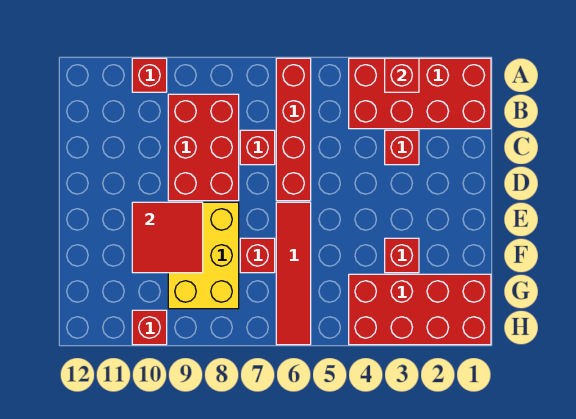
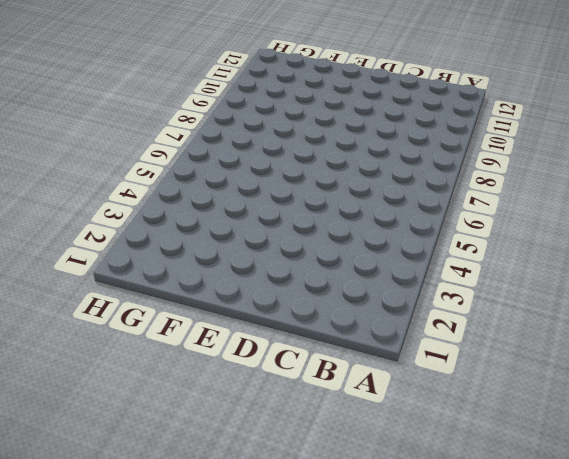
none -> red 2x4 brick [349,58,491,129]
none -> red 1x4 brick [276,58,311,201]
none -> red 1x1 brick [132,58,167,92]

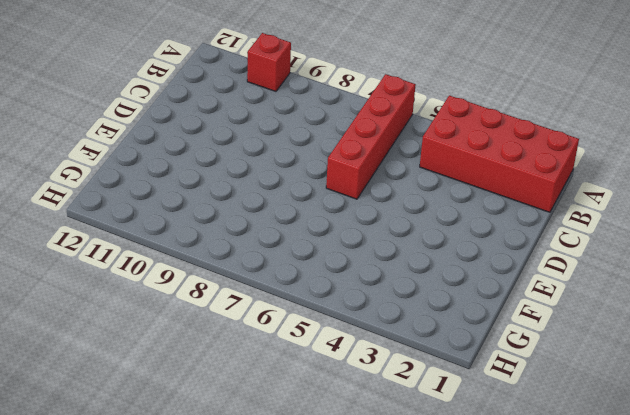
none -> red 2x3 brick [168,94,239,201]
none -> red 1x1 brick [385,130,419,165]
none -> red 1x1 brick [240,130,275,165]

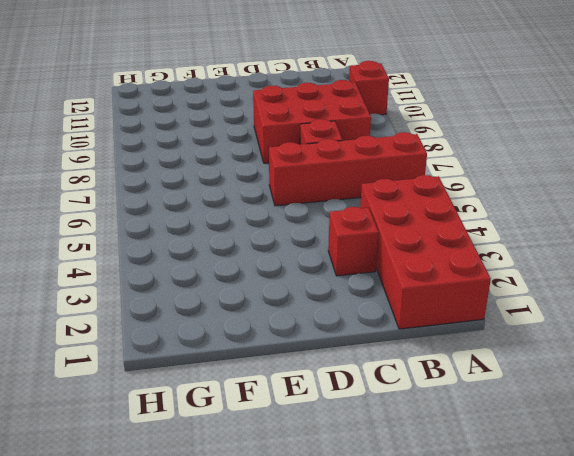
none -> red 1x4 tile [276,202,311,345]
none -> yellow 2x3 brick [168,202,239,309]
none -> red 1x1 brick [385,238,419,273]

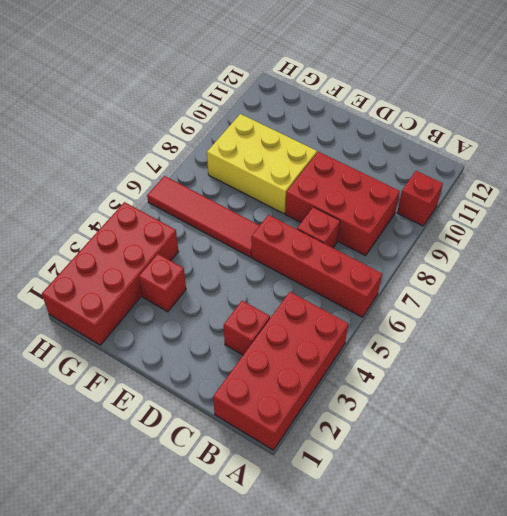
none -> red 1x1 brick [240,238,275,273]
none -> red 1x1 brick [132,310,167,345]
none -> red 1x1 brick [385,58,419,92]

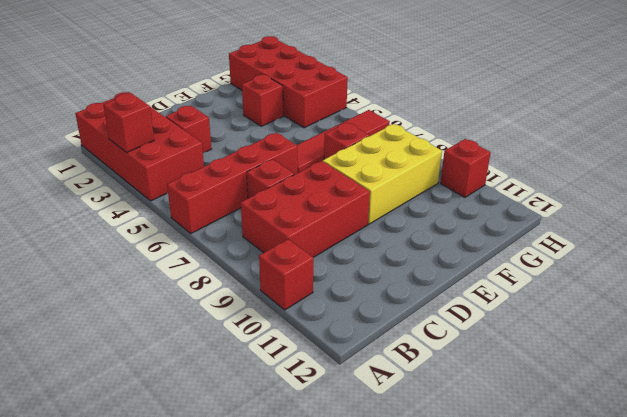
none -> red 2x2 tile [132,202,203,273]

